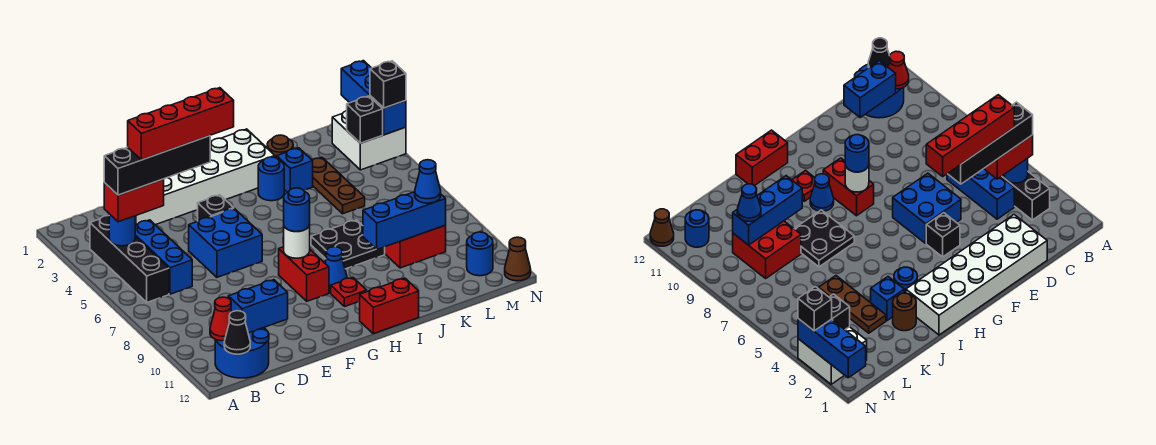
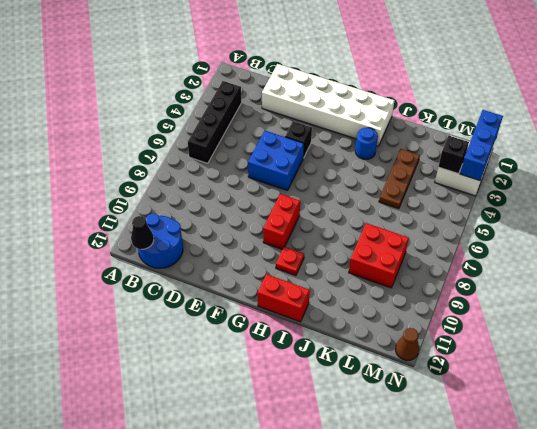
none -> blue 1x3 brick [135,220,192,294]
none -> blue 1x1 cone [325,247,347,290]
none -> black 2x2 plate [311,220,385,269]
none -> brown 1x1 round brick [267,135,293,158]

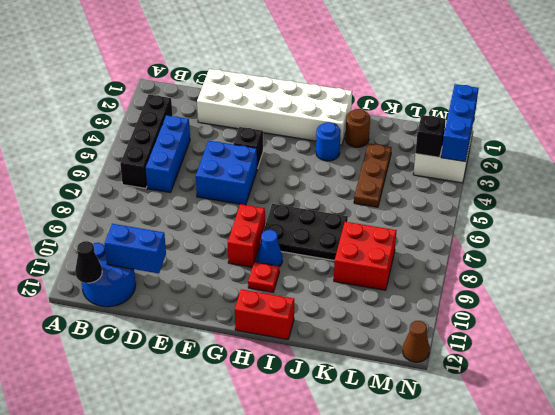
black 2x3 plate [260,204,348,261] -> black 2x2 plate [311,220,385,269]
none -> blue 1x1 brick [277,148,313,192]
none -> blue 1x1 round brick [467,232,493,276]
none -> blue 1x1 round brick [109,214,135,246]
none -> red 1x1 cone [210,297,232,341]

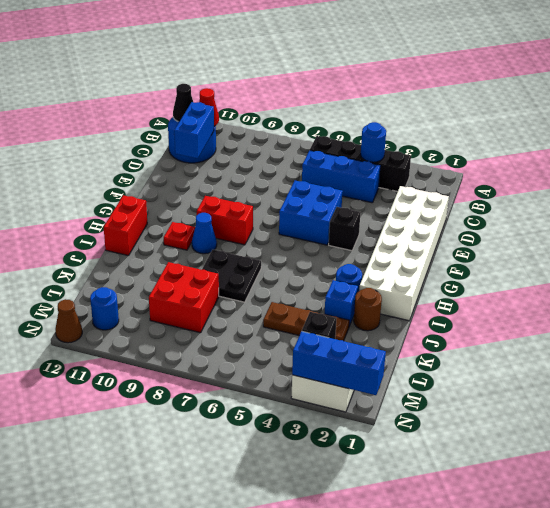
none -> white 1x1 round brick [284,225,310,258]
none -> blue 1x3 brick [363,192,446,249]
none -> red 1x2 brick [104,179,164,222]
none -> blue 1x1 round brick [284,188,310,232]

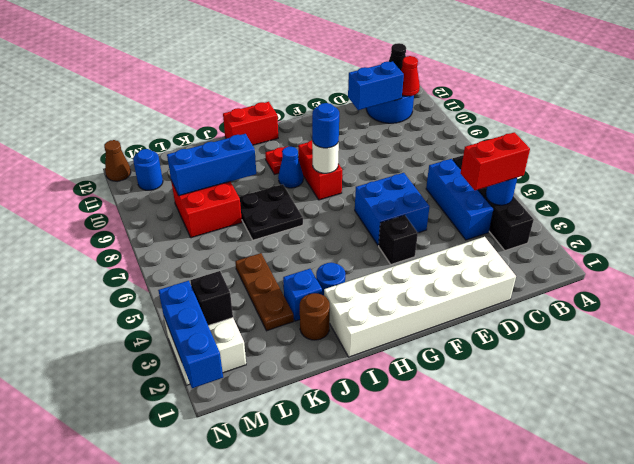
none -> blue 1x1 cone [415,160,441,203]
none -> black 1x1 brick [370,61,406,108]
none -> black 1x4 brick [104,136,210,195]
none -> red 1x4 brick [128,88,234,160]

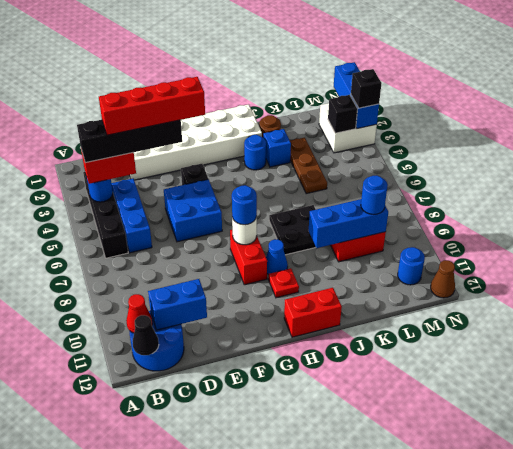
blue 1x1 round brick [361,175,388,214] -> blue 1x1 cone [415,160,441,203]

